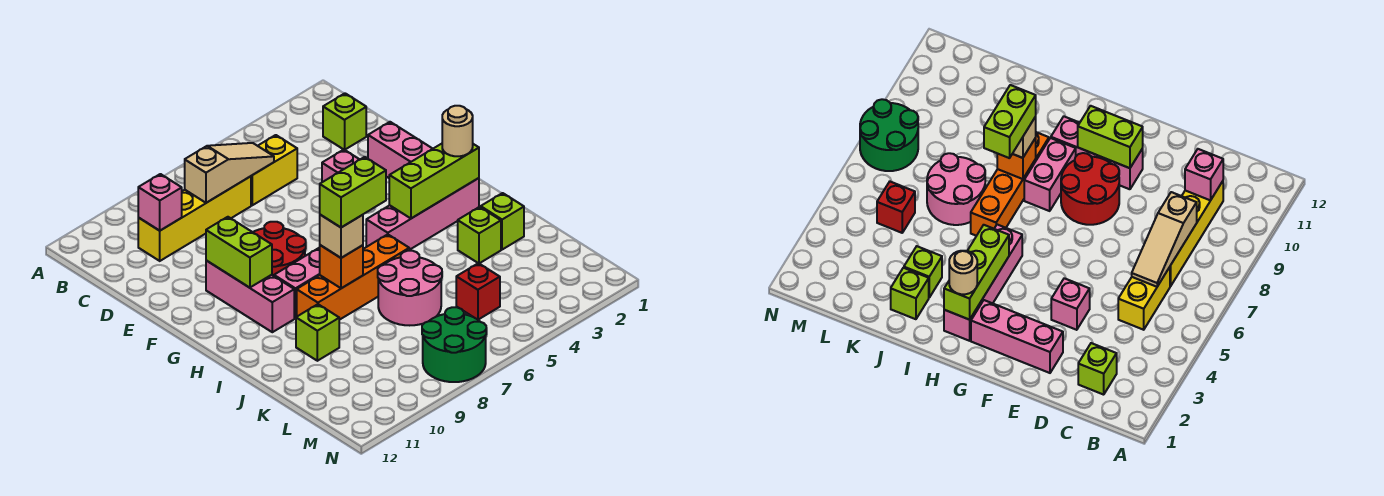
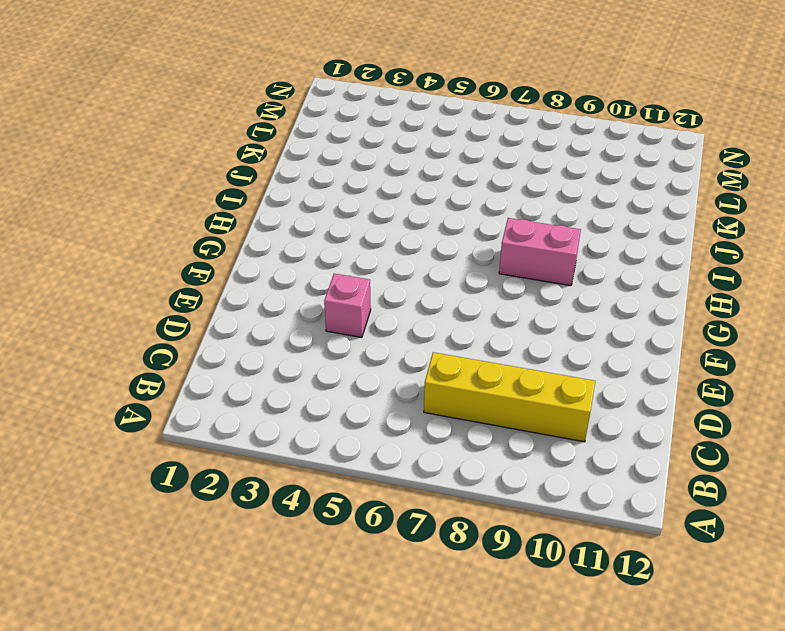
none -> lime 1x1 brick [323,93,366,150]
none -> yellow 1x2 brick [251,135,297,205]
none -> pink 1x3 brick [368,122,433,178]

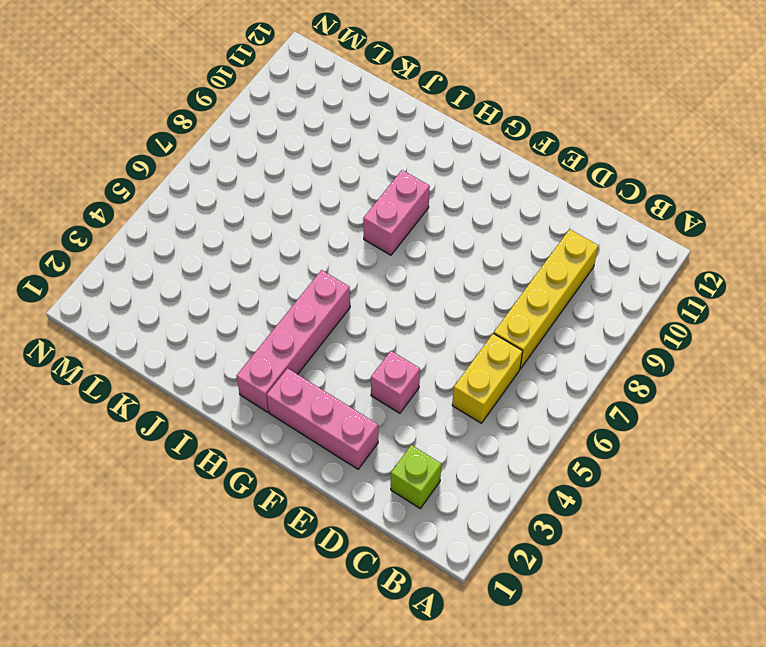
none -> red 2x2 round brick [253,222,306,276]
none -> pink 1x3 brick [206,260,294,332]
none -> orange 1x4 brick [297,234,409,320]

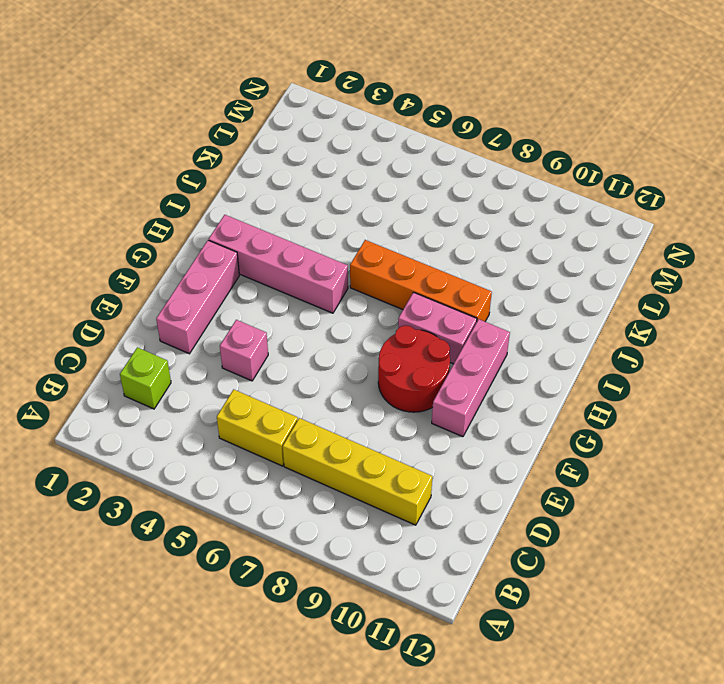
none -> lime 1x1 brick [481,193,524,250]
none -> lime 1x1 brick [458,207,501,264]
none -> pink 2x2 round brick [378,251,442,325]

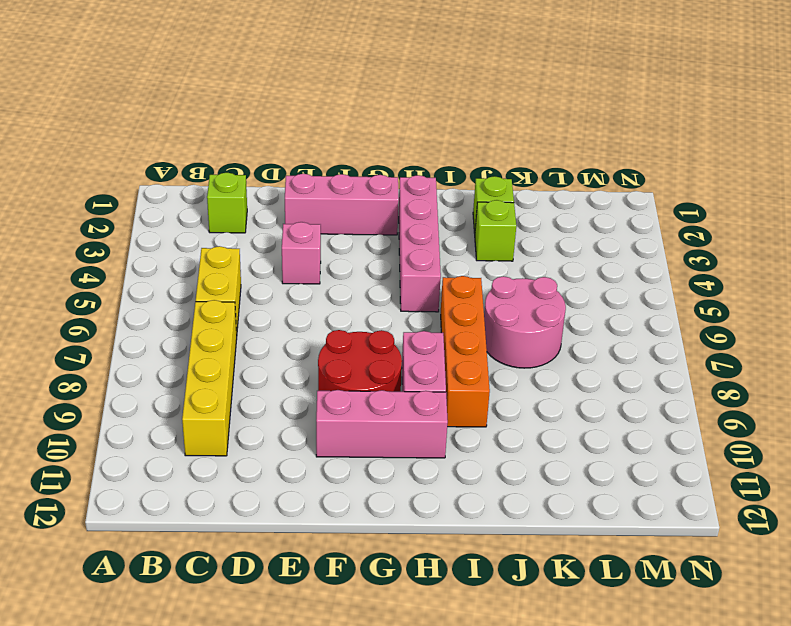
none -> lime 1x1 brick [296,304,339,361]
none -> red 1x1 brick [456,263,500,320]
none -> green 2x2 round brick [422,307,486,382]

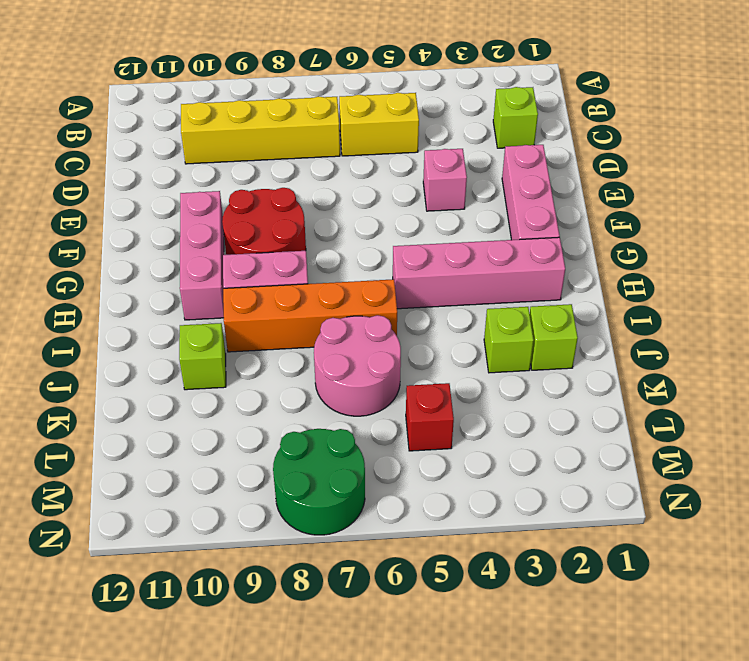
none -> tan 1x3 slope [185,143,274,203]
none -> pink 1x1 brick [138,174,182,231]
none -> lime 1x2 brick [206,217,272,288]

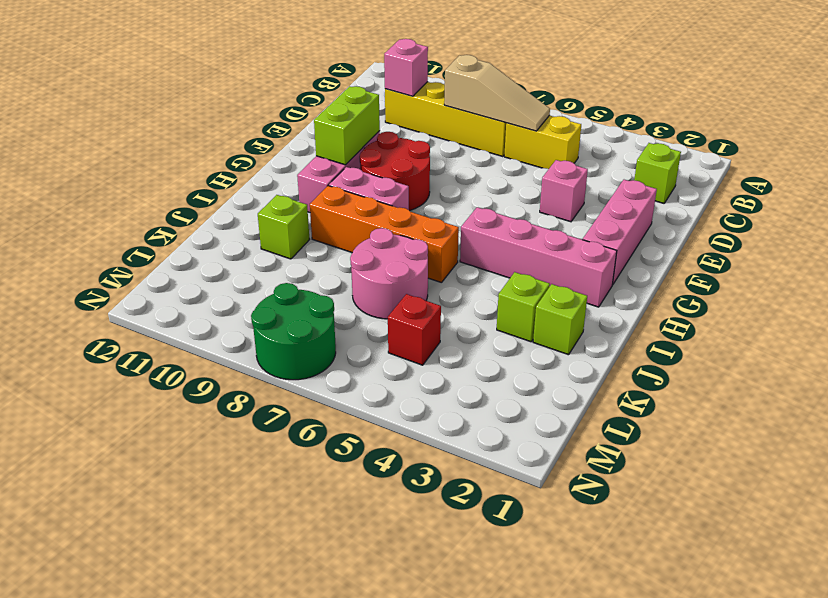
none -> lime 1x3 brick [389,144,479,218]
none -> orange 1x1 brick [320,245,363,288]
none -> tan 1x1 round brick [442,106,473,156]

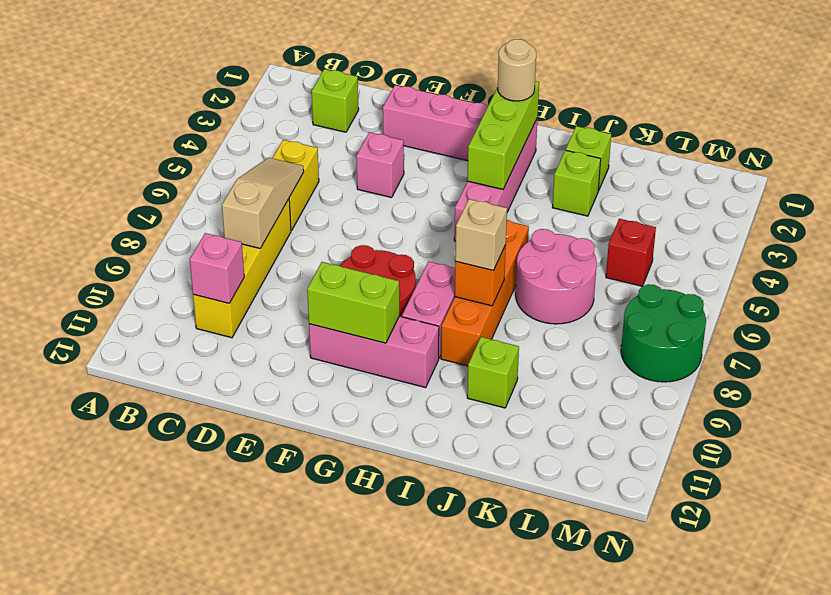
none -> lime 1x2 brick [320,157,386,227]

